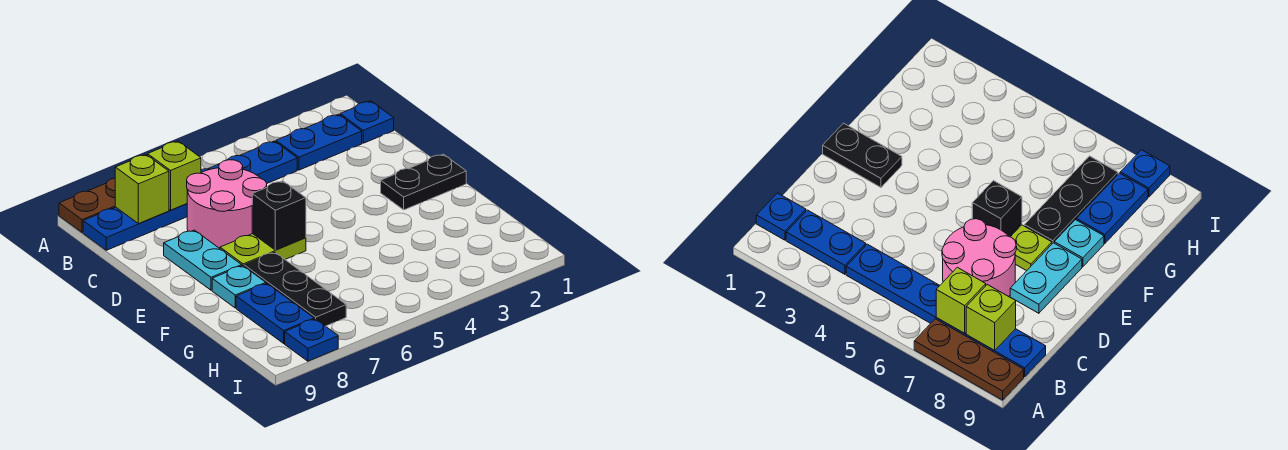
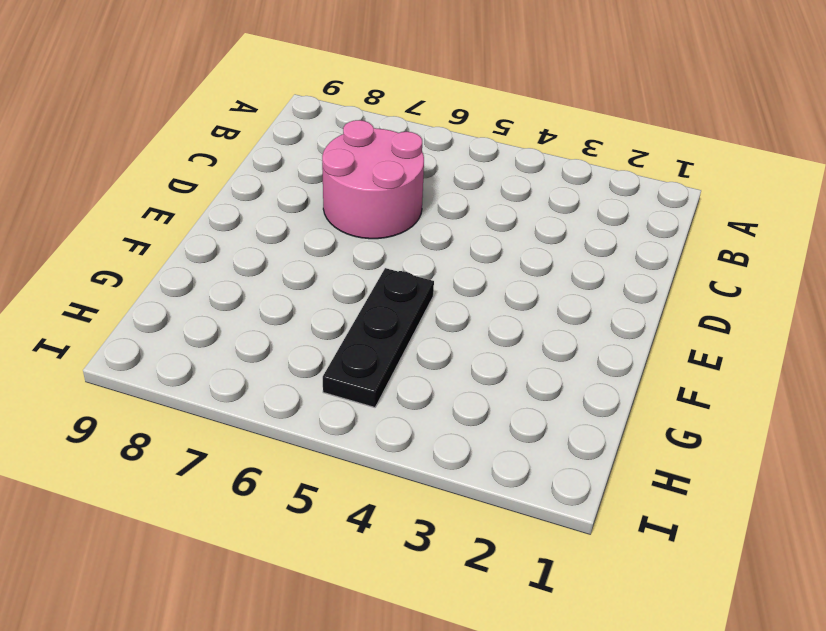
black 1x3 plate [323,268,434,407] -> black 1x3 plate moved to [244,252,346,326]
none -> brown 1x3 plate [59,178,115,233]
none -> blue 1x1 plate [340,101,394,143]
none -> blue 1x2 plate [276,114,362,170]

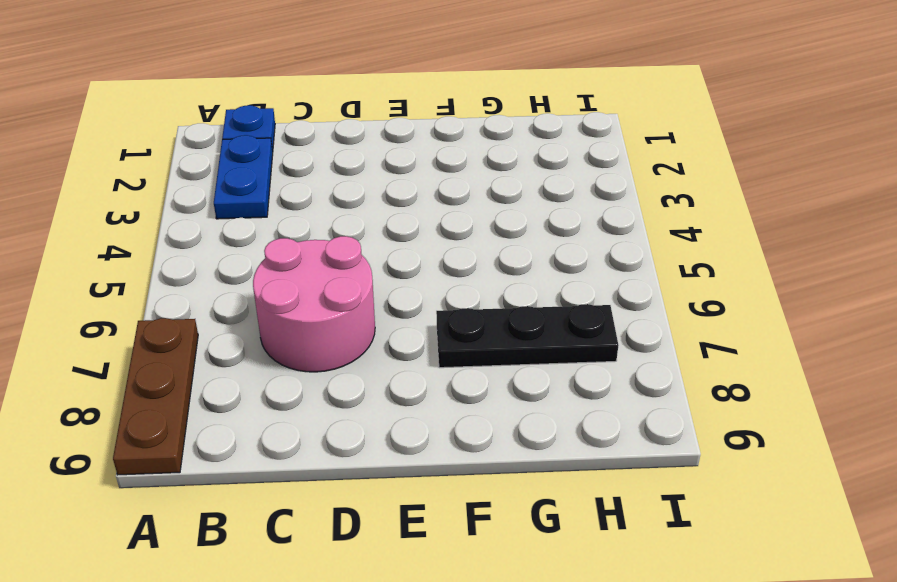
none -> blue 1x6 plate [83,141,297,250]
none -> cyan 1x2 plate [164,230,242,290]
none -> black 1x2 plate [381,154,466,210]

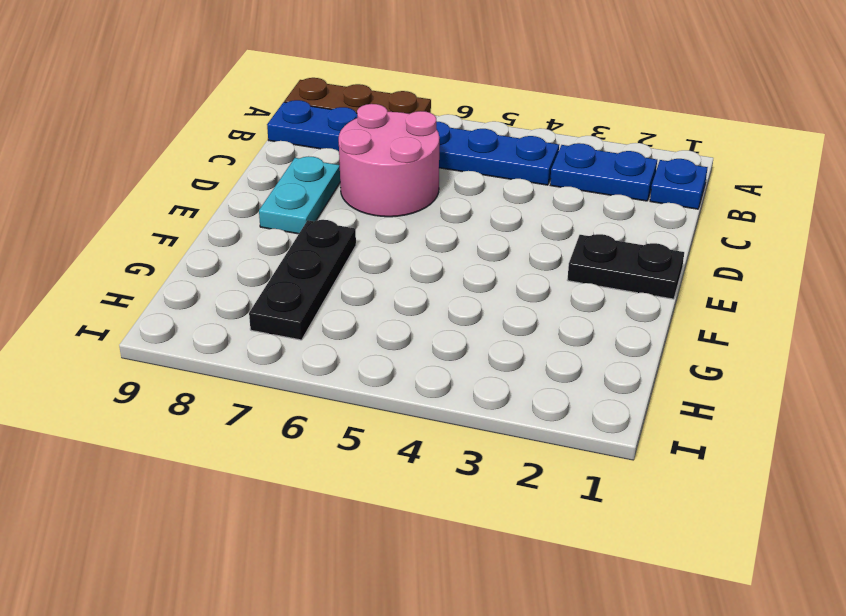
none -> lime 1x2 plate [220,234,306,266]
none -> cyan 1x1 plate [212,266,266,308]
none -> blue 1x2 plate [236,283,314,343]

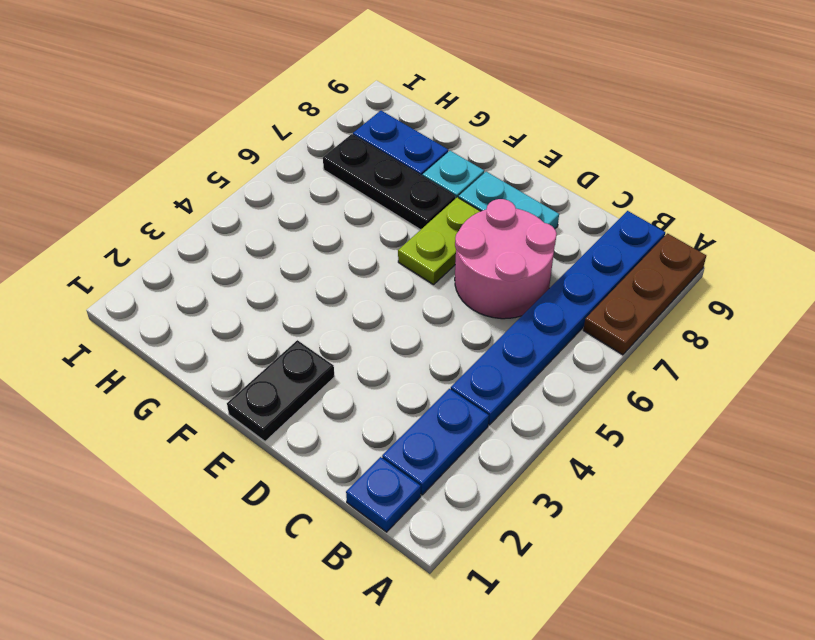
none -> blue 1x1 plate [285,319,338,361]
none -> lime 1x1 brick [148,141,201,210]
none -> lime 1x1 brick [115,155,169,224]

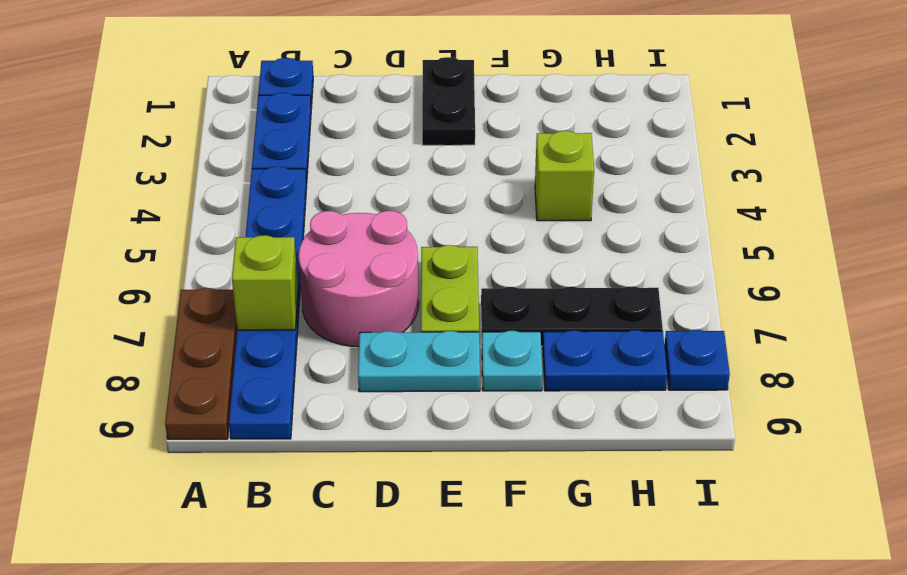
lime 1x1 brick [535,131,594,221] -> lime 1x1 brick moved to [115,155,169,224]
none -> black 1x1 brick [252,181,306,250]

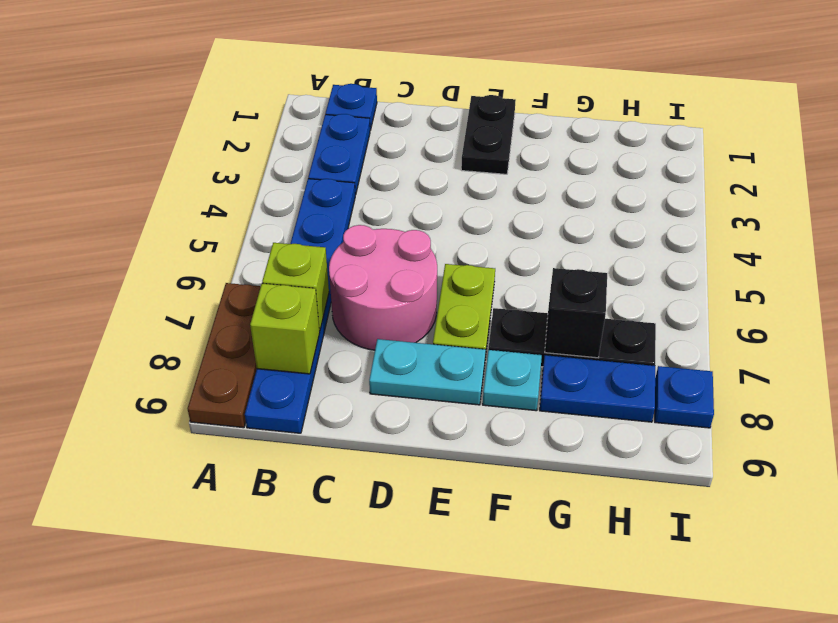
black 1x1 brick [545,268,607,358] -> black 1x1 brick moved to [252,181,306,250]

